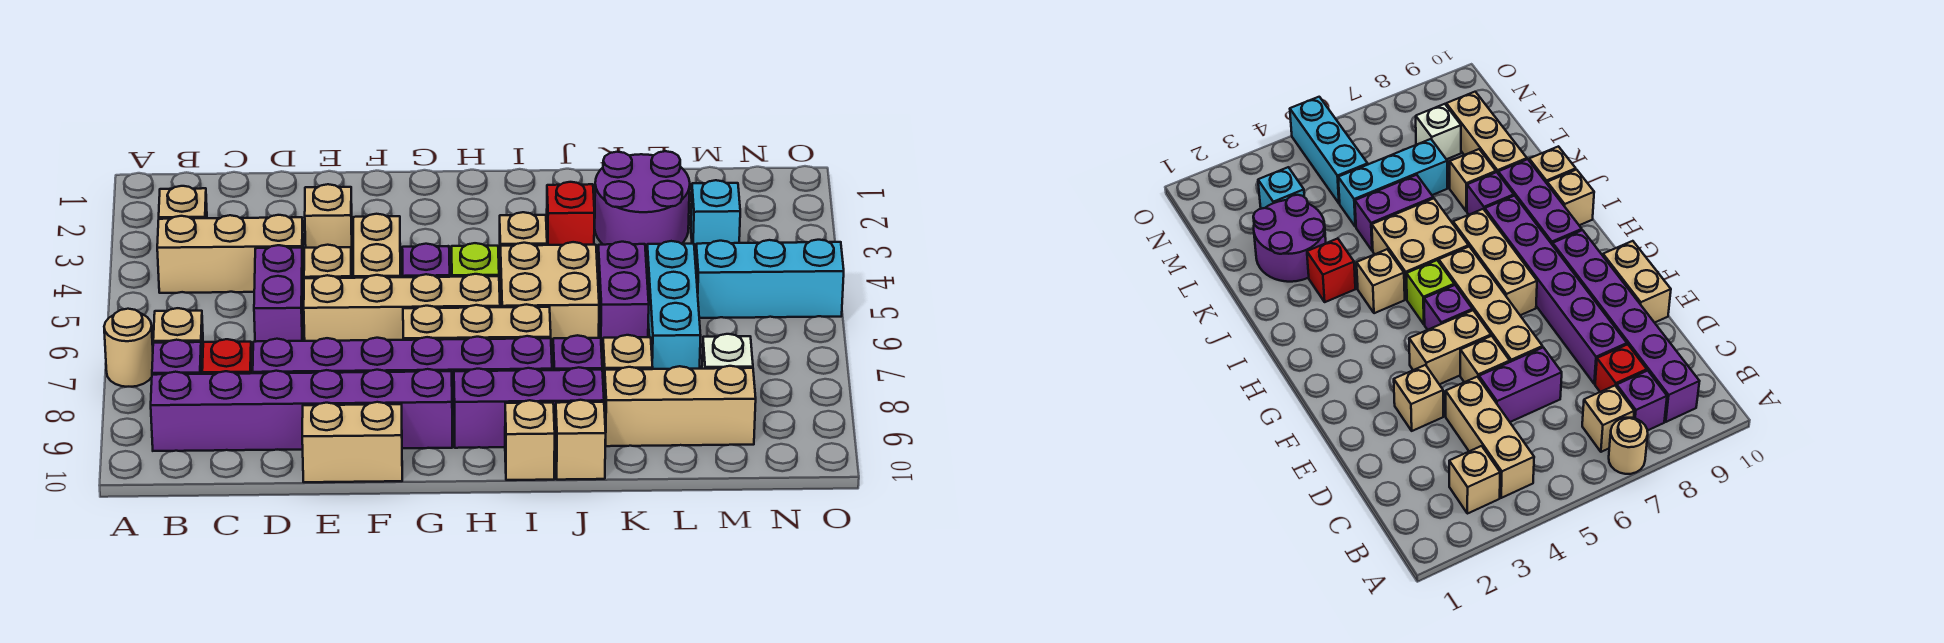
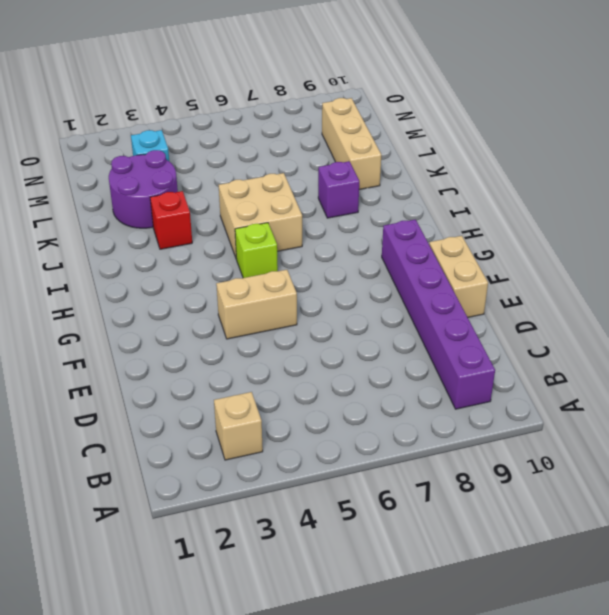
none -> tan 1x1 round brick [104,309,153,387]
none -> tan 1x3 brick [157,215,304,293]
none -> tan 1x1 brick [153,308,203,368]
none -> purple 1x1 brick [152,340,202,375]

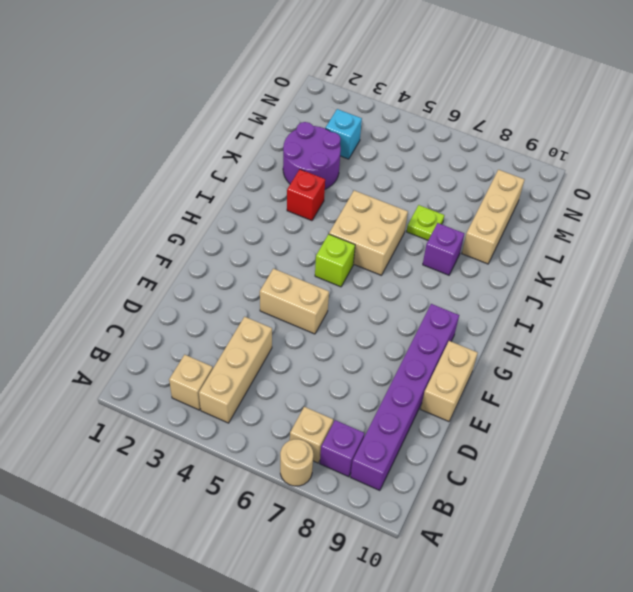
lime 1x1 plate [407,205,444,240] -> none
none -> red 1x1 brick [202,339,252,374]
none -> purple 1x2 brick [254,245,303,342]
none -> purple 1x6 brick [253,336,552,415]
none -> tan 1x1 brick [305,184,352,261]

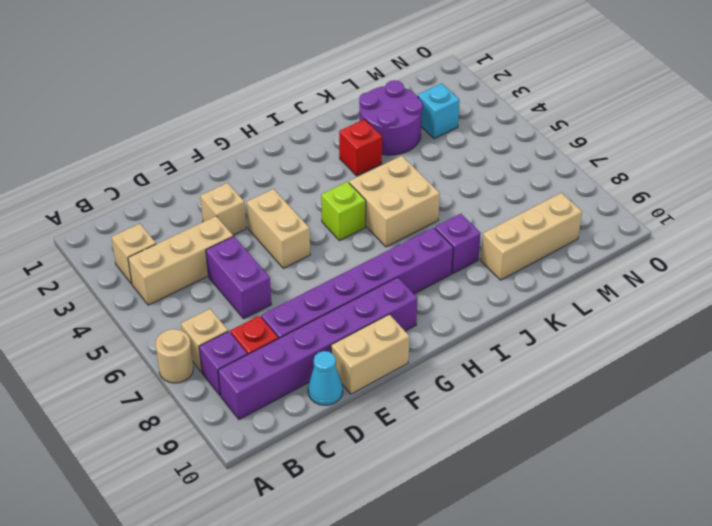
cyan 1x1 cone [308,351,343,405] -> none
none -> tan 1x1 brick [304,245,352,278]
none -> tan 1x4 brick [304,274,500,341]
none -> purple 1x1 brick [402,244,450,277]
none -> tan 1x3 brick [403,304,551,340]

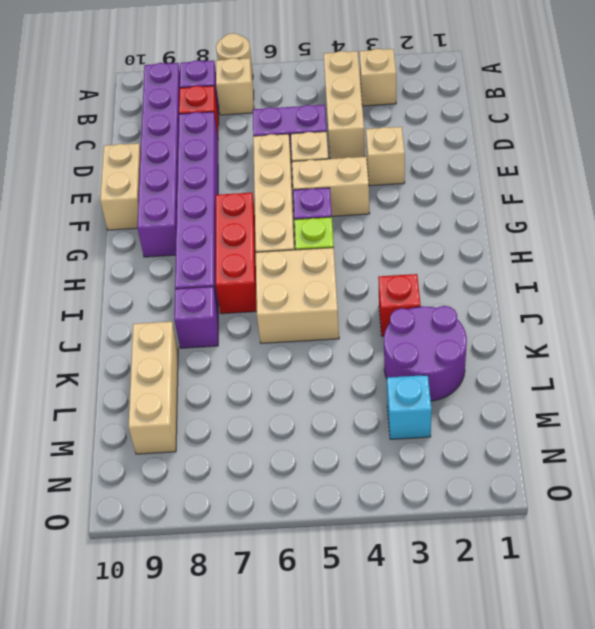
red 1x3 brick [216,193,257,314] -> tan 1x3 brick [403,304,551,340]
none -> purple 1x3 brick [454,367,604,448]
none -> tan 1x1 brick [499,212,547,261]
none -> tan 1x1 brick [505,400,555,480]
none -> tan 1x1 brick [555,400,606,480]

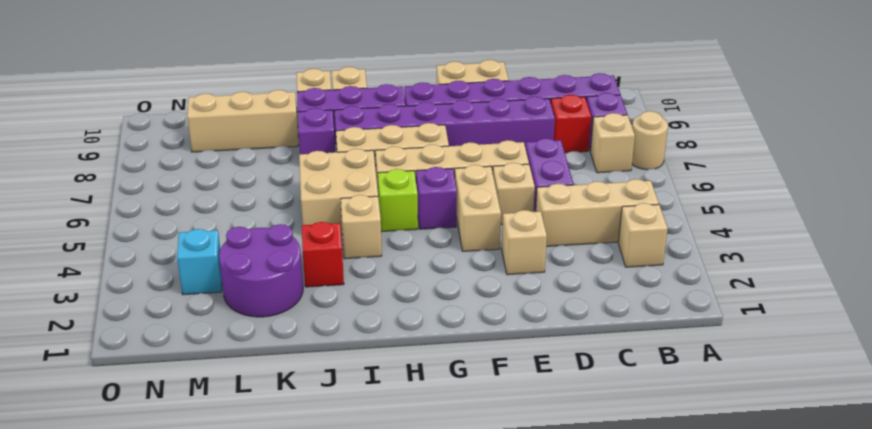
none -> purple 1x2 brick [598,242,649,350]
none -> tan 1x1 brick [603,335,653,392]
none -> cyan 1x3 brick [647,241,701,369]
none -> cyan 1x3 brick [696,240,844,318]

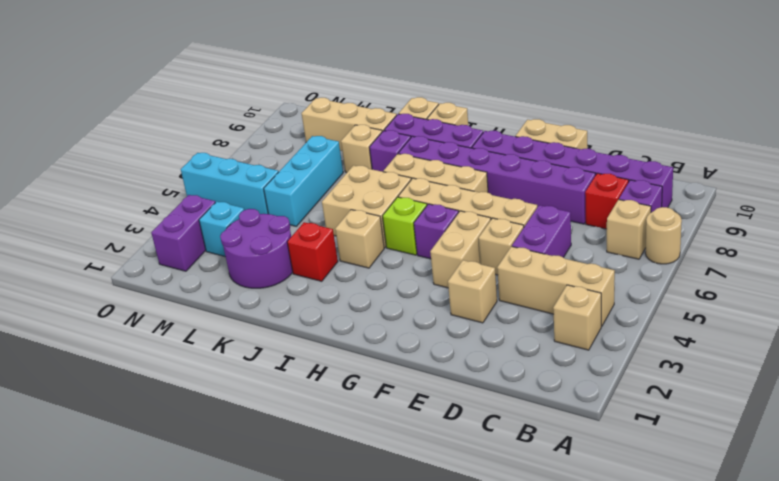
purple 1x2 brick [151,195,215,271] -> purple 1x2 brick moved to [598,242,649,350]
none -> white 1x1 brick [702,334,753,369]

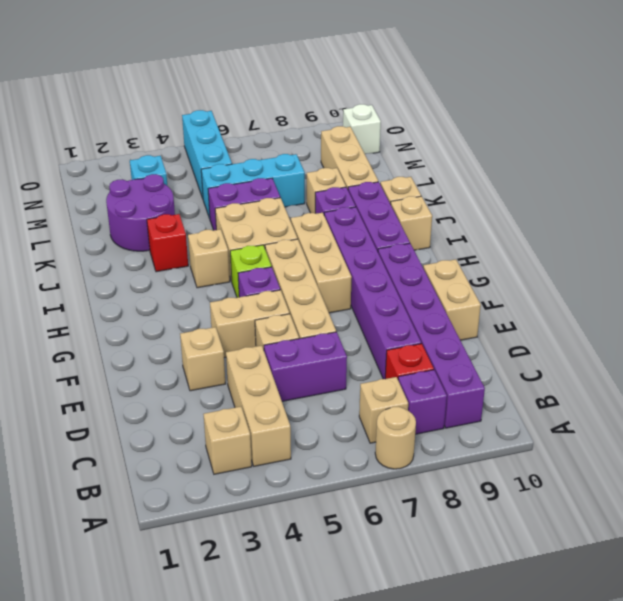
white 1x1 brick [343,104,381,154] -> white 1x1 brick moved to [702,334,753,369]

